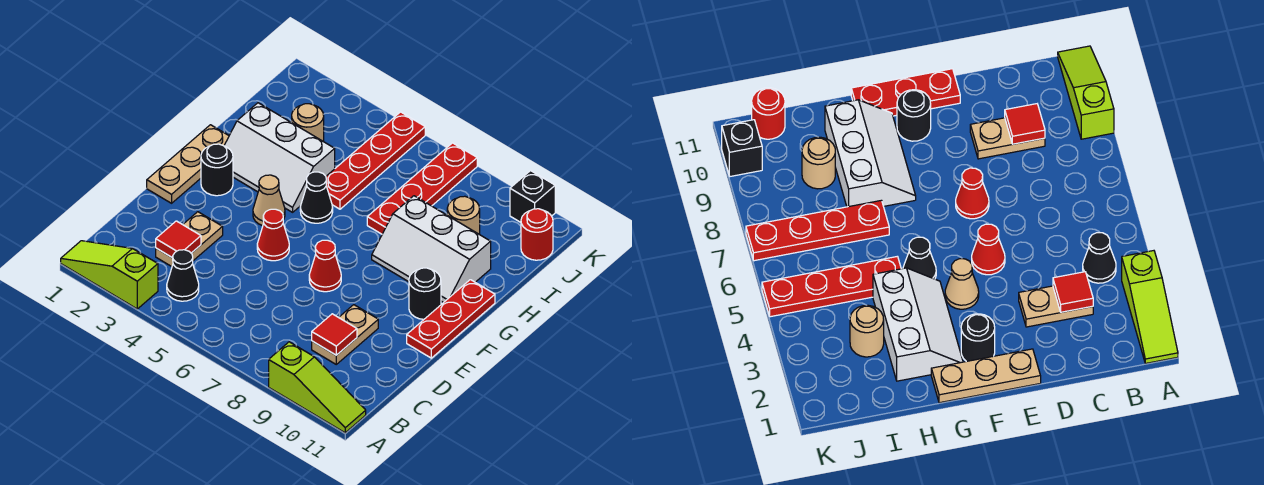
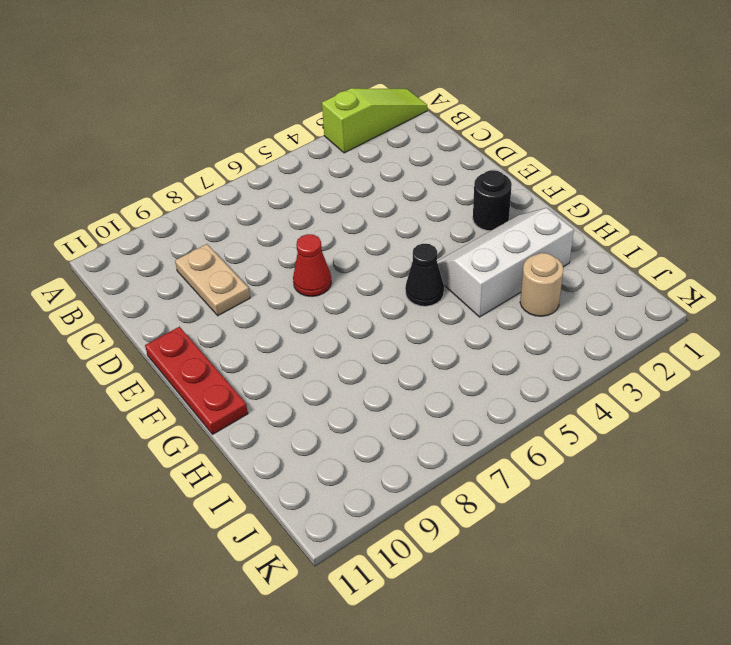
none -> lime 1x3 slope [269,342,366,433]
none -> black 1x1 cone [167,250,199,301]
none -> tan 1x2 plate [156,212,223,267]

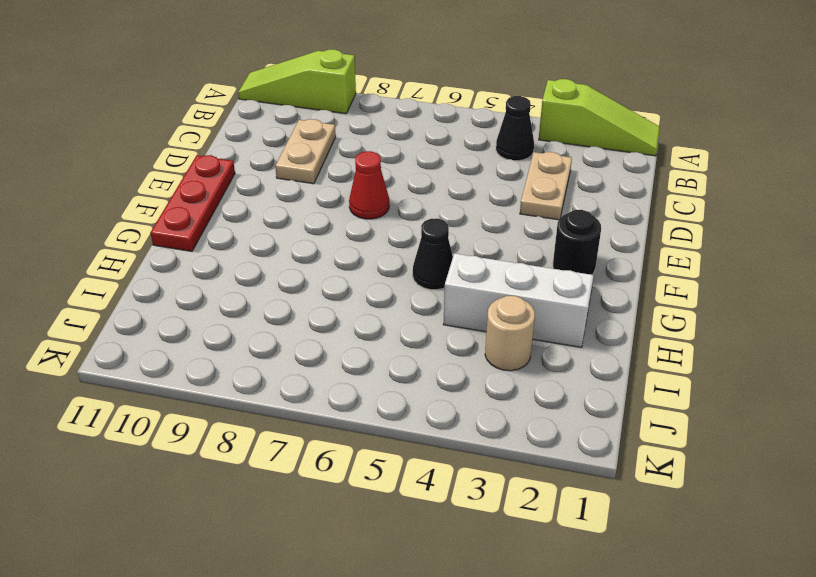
none -> tan 1x3 plate [147,125,229,203]
none -> red 1x1 cone [257,209,289,261]
none -> tan 1x1 cone [253,175,285,226]

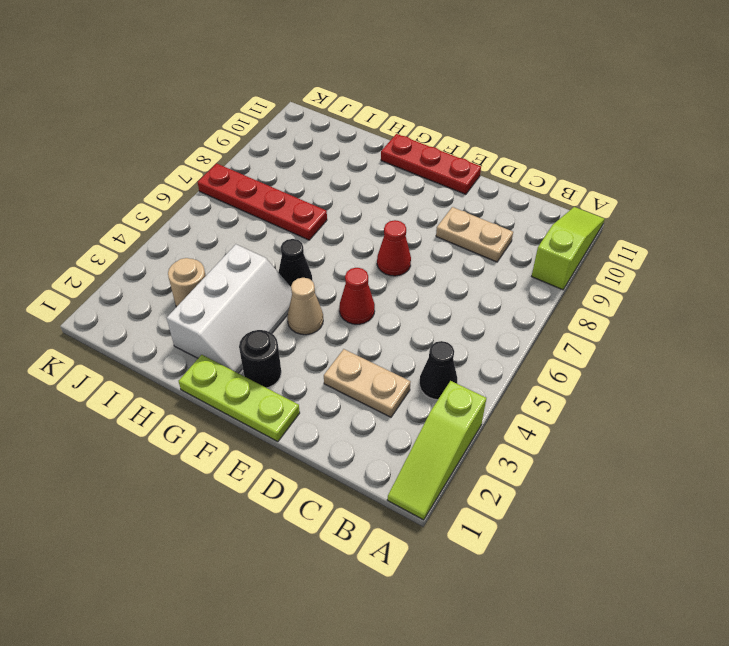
lime 1x3 plate [179,355,300,442] -> tan 1x3 plate [147,125,229,203]
none -> black 1x1 round brick [409,268,441,319]
none -> white 2x3 slope [372,196,491,303]
none -> red 1x4 plate [326,112,425,209]

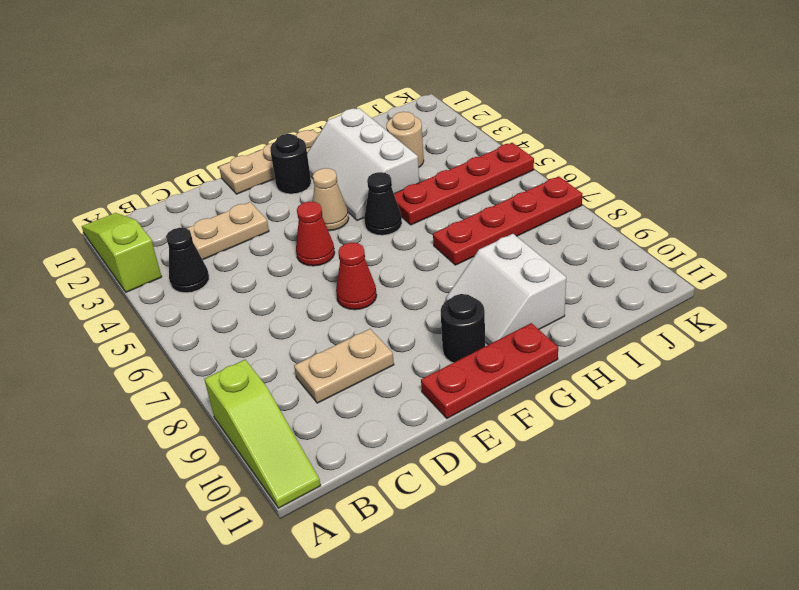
white 2x2 slope [446,234,566,345] -> white 2x3 slope [372,196,491,303]
none -> tan 1x1 round brick [447,196,480,234]
none -> red 1x1 round brick [521,209,553,260]
none -> black 1x1 brick [510,171,555,222]

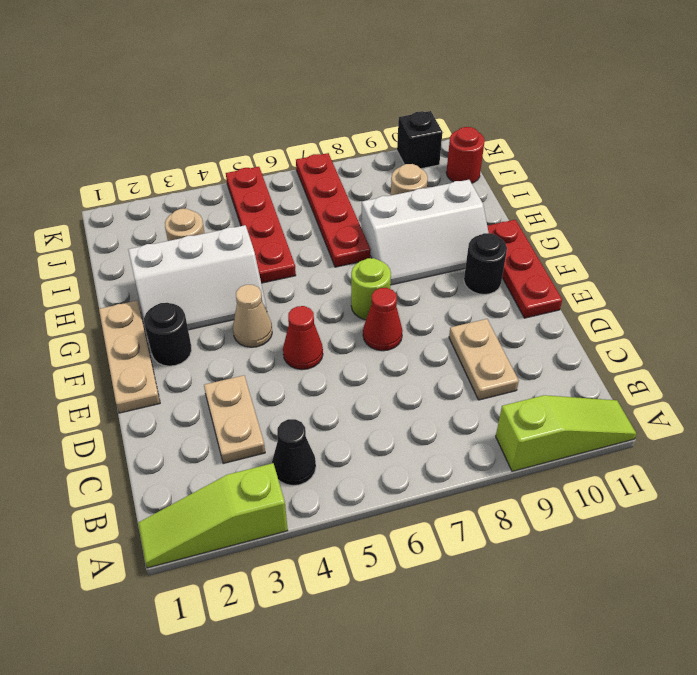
lime 1x1 round brick [351,258,391,320] -> none
none -> black 1x1 cone [300,172,333,223]
none -> red 1x1 tile [156,221,201,258]
none -> red 1x1 tile [312,314,357,355]

